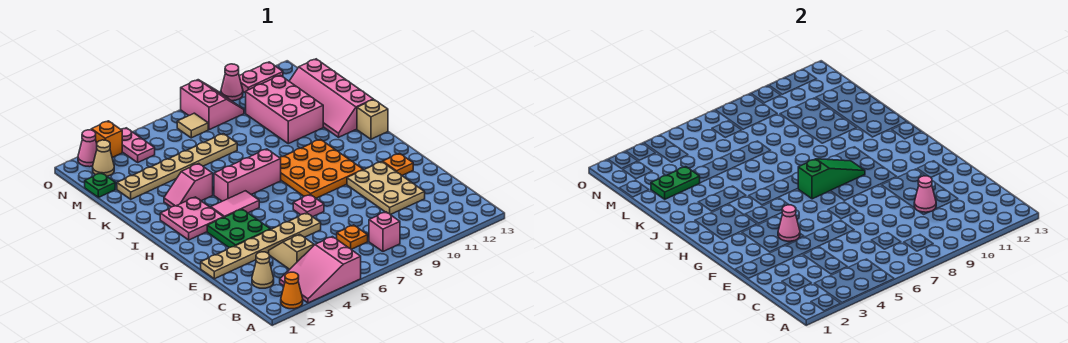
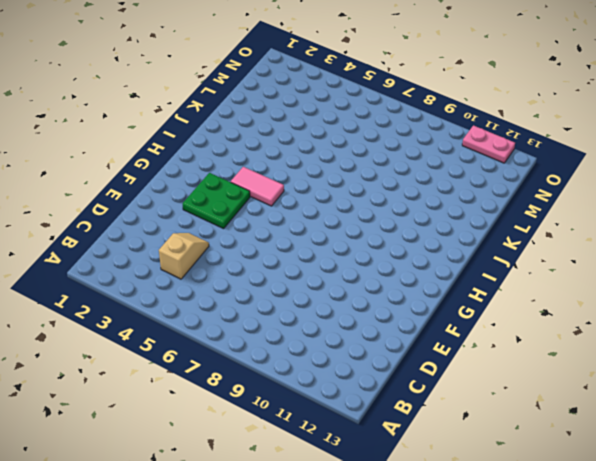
none -> orange 1x1 cone [281,272,303,309]
none -> pink 2x3 slope [280,237,361,303]
none -> pink 1x1 brick [369,212,400,251]
none -> tan 1x1 cone [252,252,274,288]

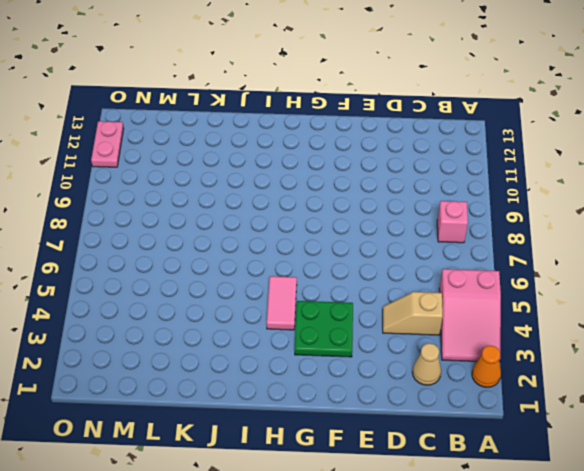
none -> orange 1x1 plate [337,225,368,249]
none -> tan 2x3 plate [347,162,425,215]
none -> tan 1x6 plate [201,213,321,279]
none -> pink 1x1 plate [293,195,324,217]

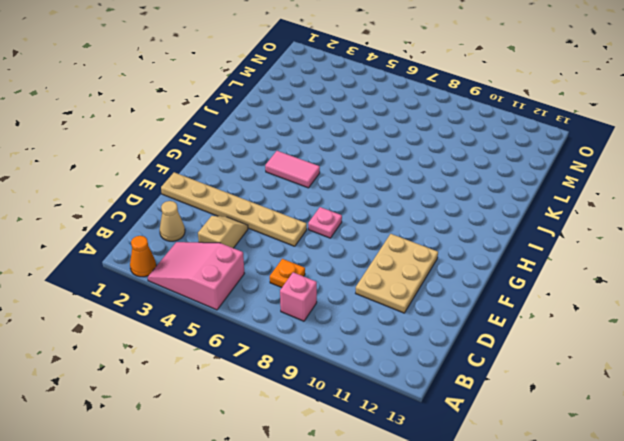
none -> green 2x2 plate [207,209,270,248]
none -> orange 1x1 plate [383,153,413,175]
none -> orange 3x3 plate [279,139,363,198]
none -> pink 2x2 plate [160,197,224,240]

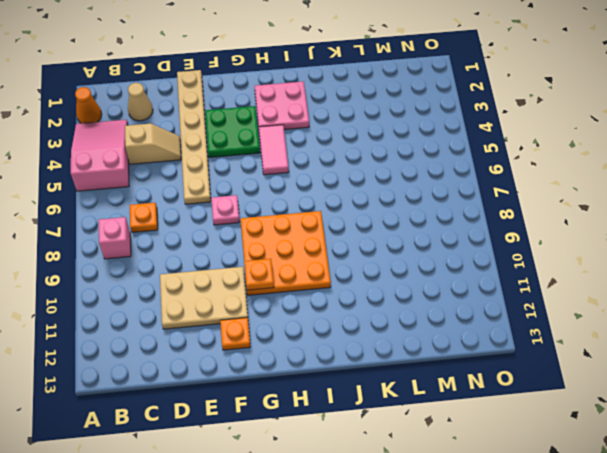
orange 1x1 plate [244,259,274,290] -> none
none -> pink 1x3 brick [214,149,281,201]
none -> tan 1x1 brick [357,100,388,139]
none -> pink 1x2 slope [164,164,213,207]
none -> pink 2x4 slope [289,59,373,137]

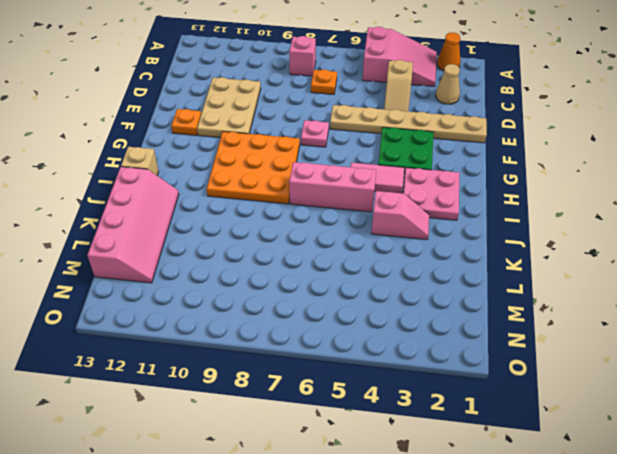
none -> pink 2x3 brick [246,75,323,144]
none -> tan 1x6 plate [117,134,237,199]
none -> green 1x1 plate [85,173,115,197]
none -> tan 1x1 cone [93,140,114,176]

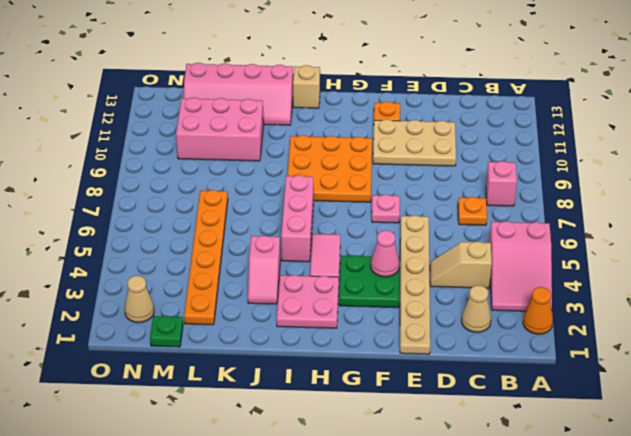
orange 1x6 plate [184,190,228,325] -> tan 1x6 plate [117,134,237,199]
none -> pink 1x2 plate [121,128,155,162]
none -> tan 1x1 tile [177,113,208,138]
none -> pink 2x2 slope [181,80,244,130]
none -> pink 1x1 cone [78,130,97,167]

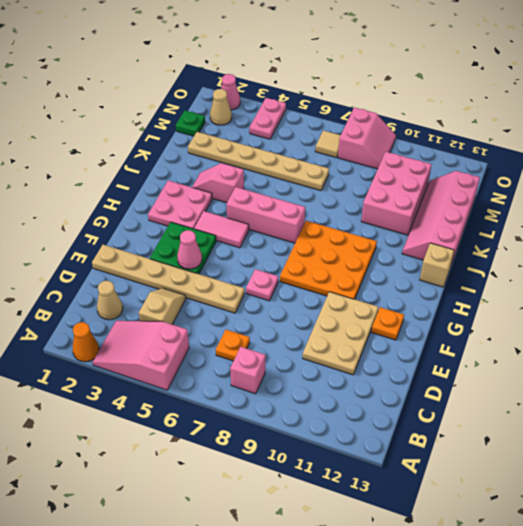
none -> orange 1x1 brick [91,121,122,157]
none -> pink 1x1 cone [221,64,243,101]
none -> pink 1x2 plate [239,62,283,93]
none -> pink 1x1 cone [914,176,936,212]

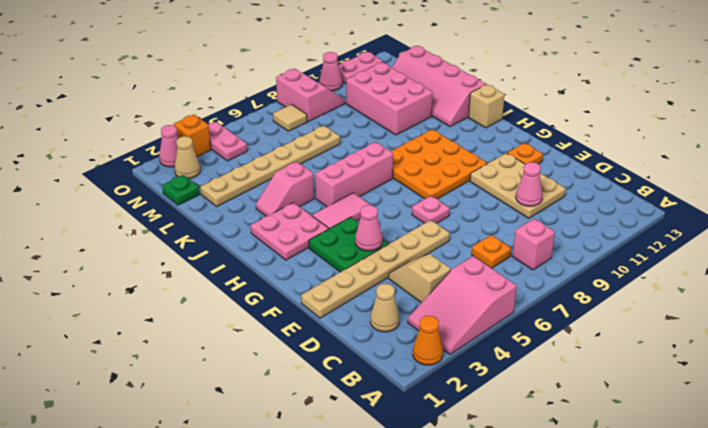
none -> green 1x3 slope [798,159,865,199]
none -> green 1x2 plate [651,167,700,199]

